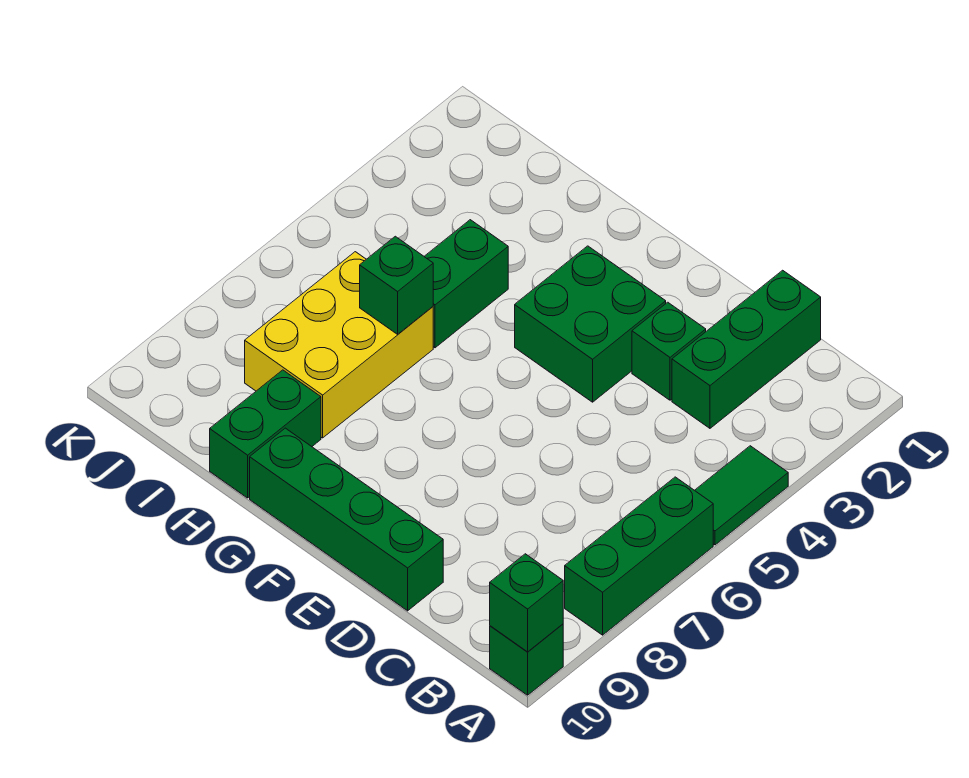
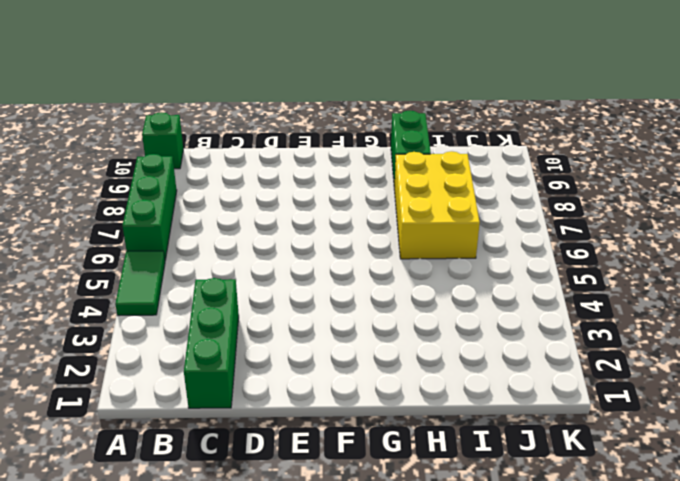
none -> green 1x1 brick [632,302,706,400]
none -> green 1x4 brick [250,428,443,611]
none -> green 2x2 brick [515,246,666,402]

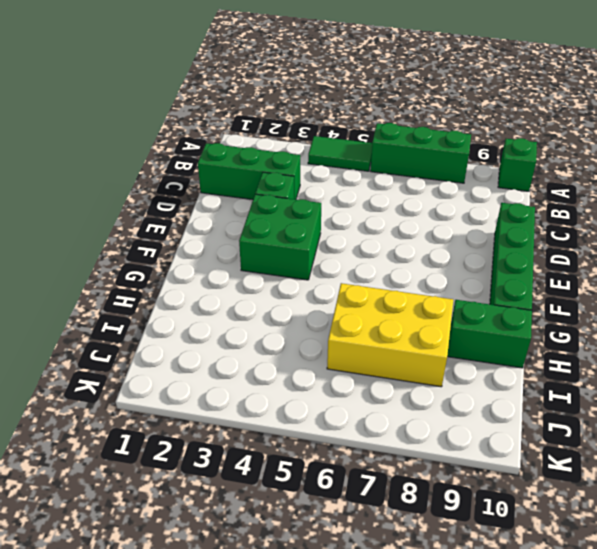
none -> green 1x2 brick [424,220,508,348]
none -> green 1x1 brick [490,554,563,652]
none -> green 1x1 brick [360,236,433,334]

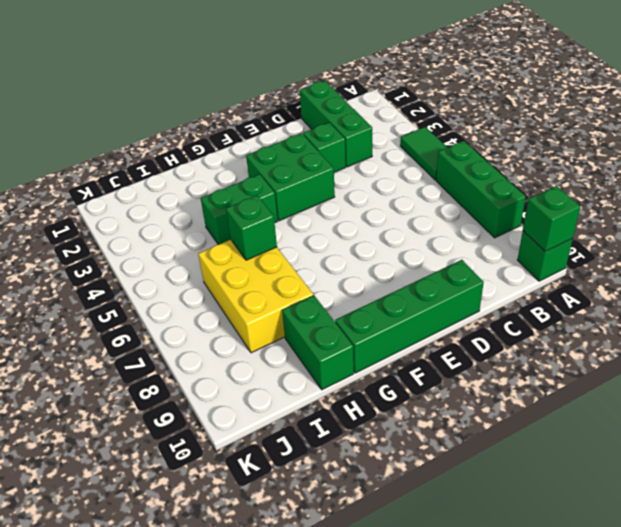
green 1x2 brick [201,174,278,245] -> green 1x2 brick turned to [424,220,508,348]

